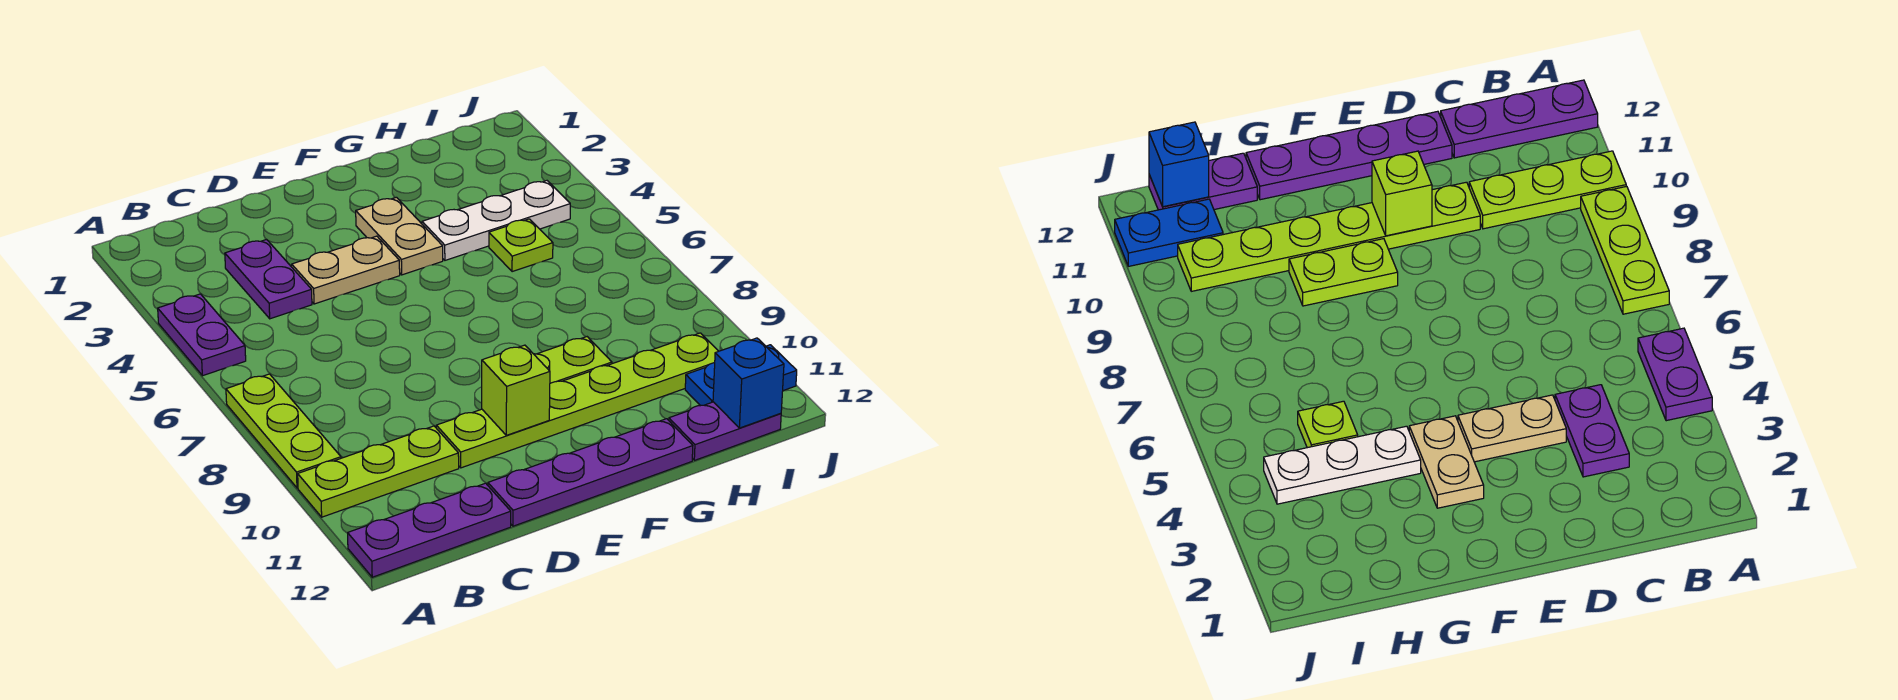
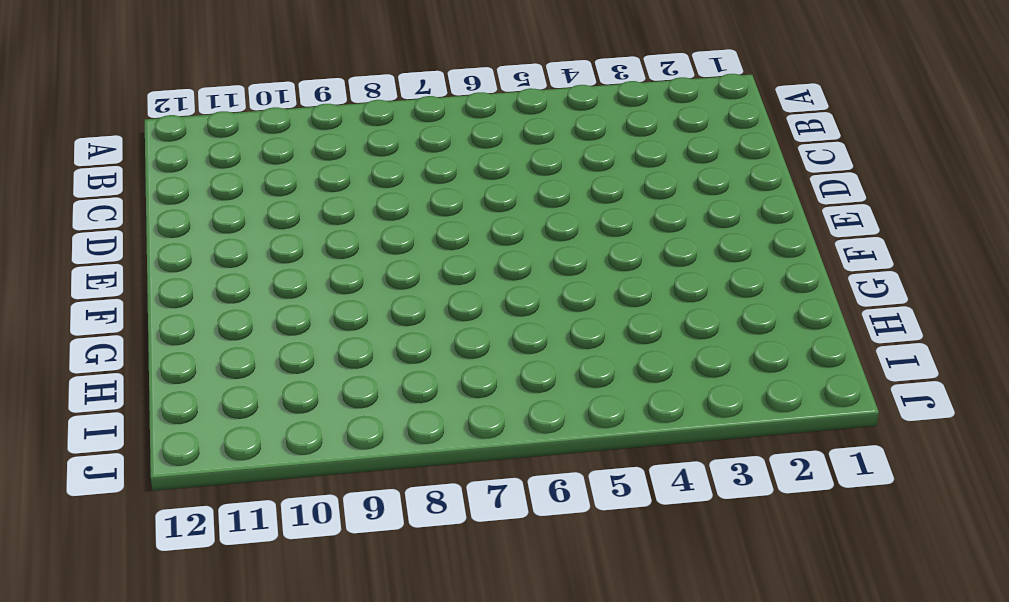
none -> purple 1x2 plate [158,294,246,376]
none -> lime 1x3 plate [226,374,341,488]
none -> lime 1x3 plate [298,426,459,517]

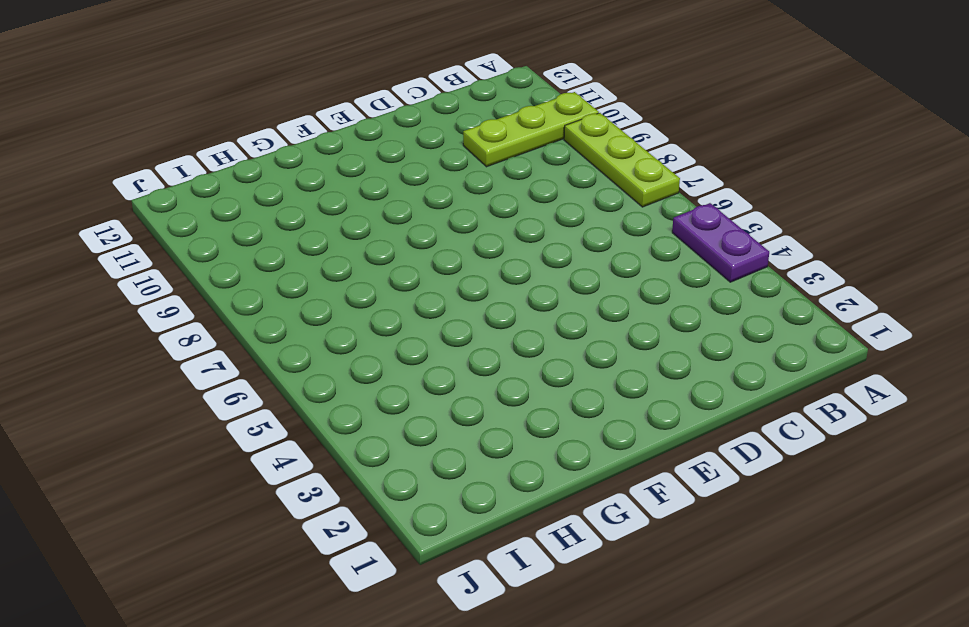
none -> purple 1x3 plate [348,483,511,577]
none -> purple 1x2 plate [225,239,312,319]
none -> tan 1x2 plate [292,236,400,304]

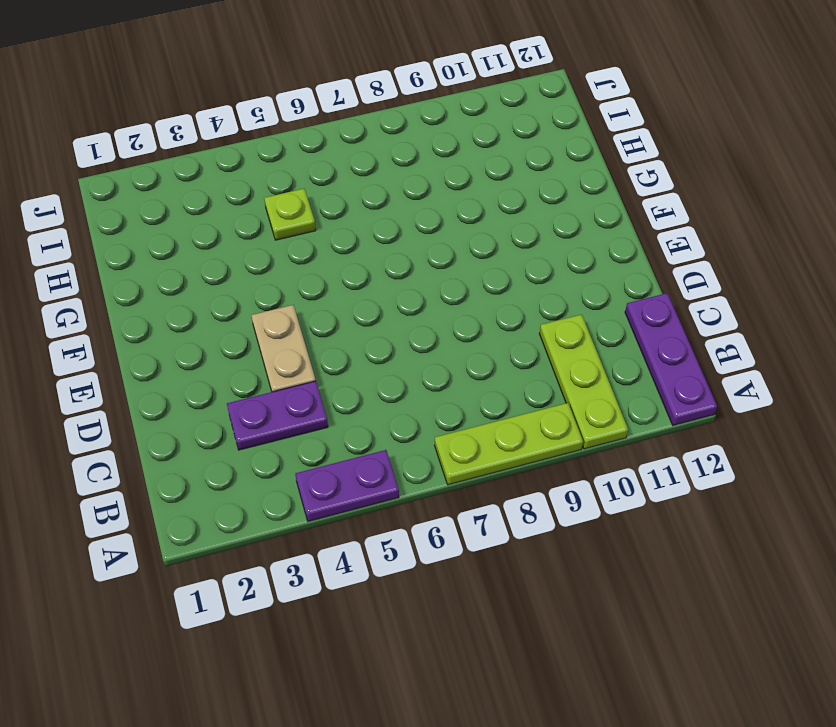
none -> lime 1x6 plate [436,333,719,468]
none -> purple 1x4 plate [488,419,693,526]
none -> tan 1x2 plate [356,197,443,275]

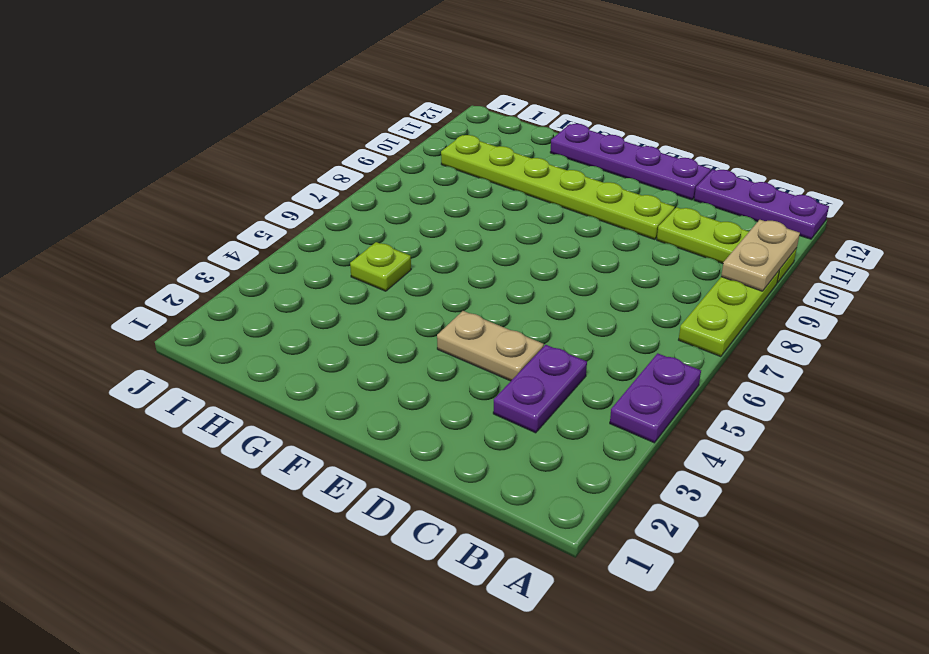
tan 1x2 plate [721,220,800,291] -> tan 1x2 plate moved to [356,197,443,275]
none -> lime 1x2 plate [534,337,612,383]
none -> white 1x3 plate [422,181,570,260]
none -> purple 1x2 plate [669,402,781,460]

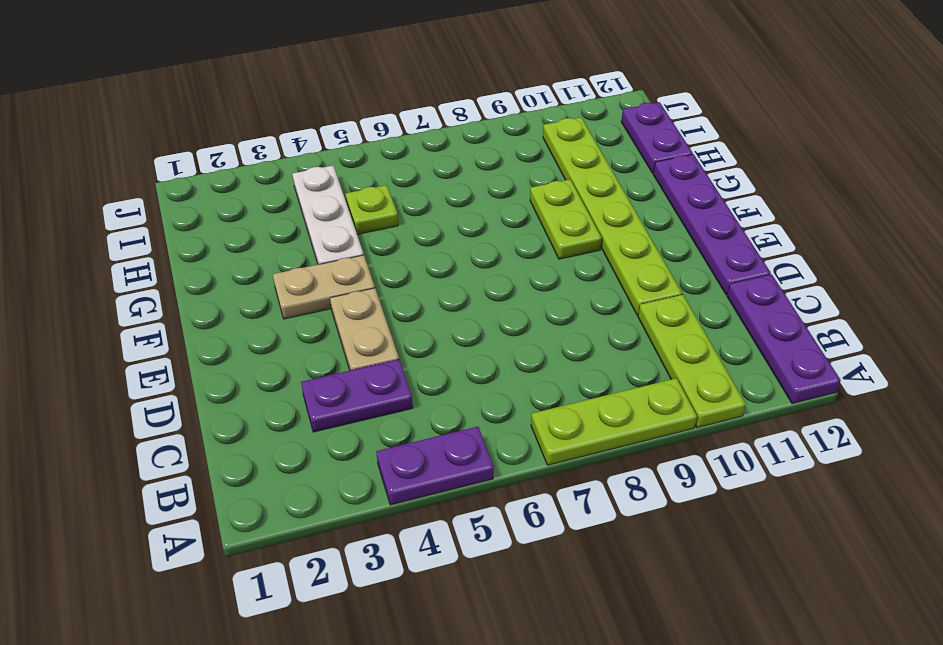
none -> blue 1x2 plate [685,345,797,406]
none -> lime 1x1 brick [482,345,550,435]
none -> blue 1x1 brick [713,338,784,428]

